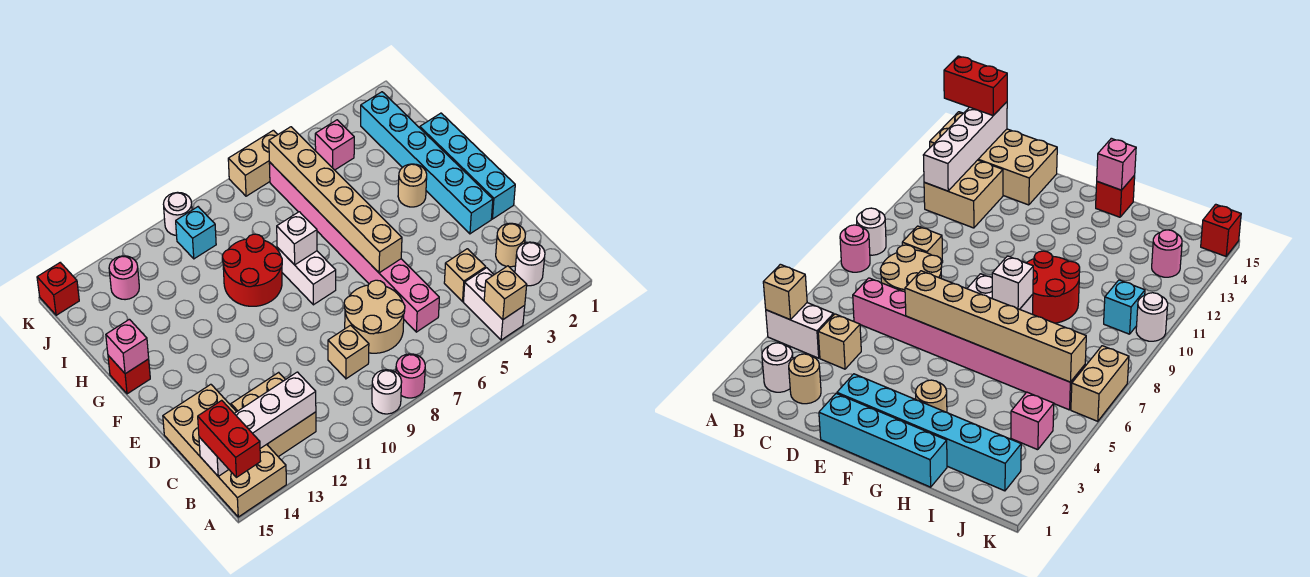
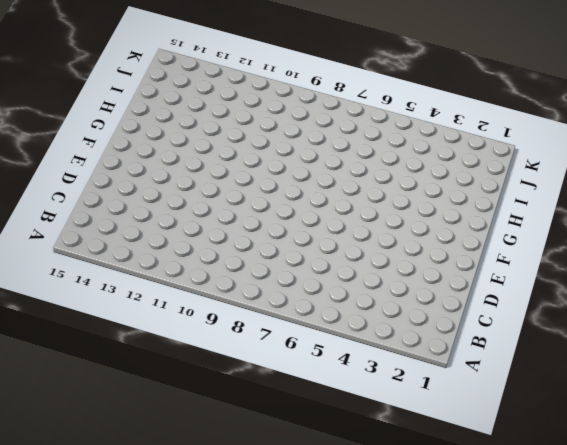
none -> white 1x2 brick [463,268,525,340]
none -> pink 1x1 round brick [396,354,425,398]
none -> white 1x1 round brick [372,370,402,414]

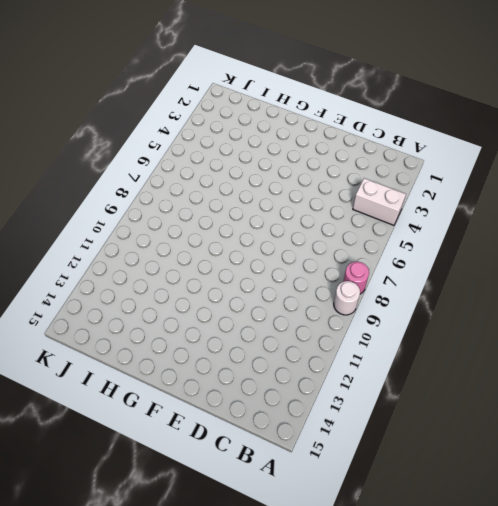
none -> tan 2x4 brick [163,384,286,517]
none -> white 1x1 round brick [515,242,545,286]
none -> tan 2x2 brick [231,372,316,457]

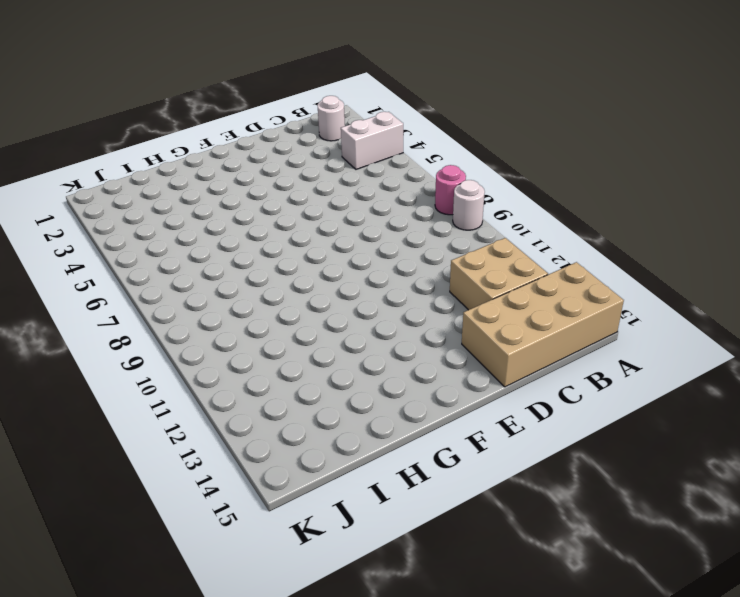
none -> tan 1x1 round brick [496,223,525,267]
none -> tan 1x1 brick [444,249,486,301]
none -> pink 1x8 brick [269,162,439,332]

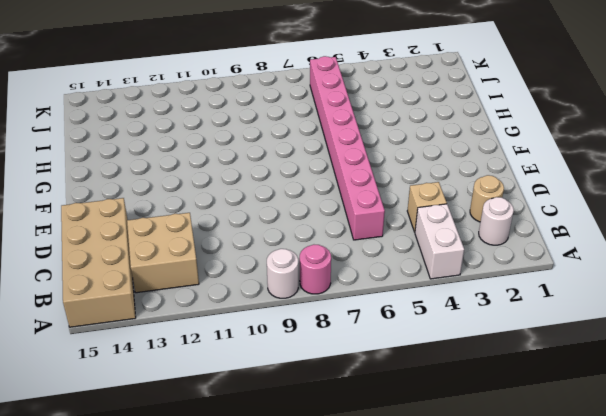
none -> tan 2x2 round brick [344,280,405,353]
none -> tan 1x1 brick [328,325,369,379]
none -> cyan 1x4 brick [420,113,515,219]

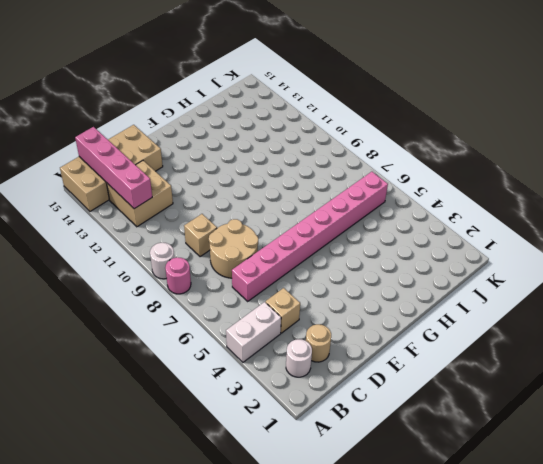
pink 1x4 brick [75,127,152,209] -> white 1x4 brick [199,372,316,476]
none -> cyan 1x4 brick [420,113,515,219]
none -> cyan 1x6 brick [361,92,493,234]
none -> white 1x2 brick [277,247,336,305]

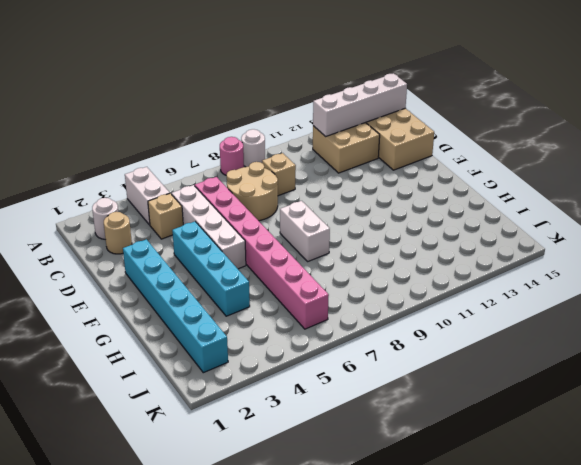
white 1x4 brick [172,185,246,269] -> none
cyan 1x4 brick [172,222,250,316] -> cyan 1x4 brick moved to [420,113,515,219]
none -> tan 1x1 round brick [398,164,427,207]
none -> red 2x2 round brick [222,234,282,306]
none -> red 1x1 brick [108,356,150,394]

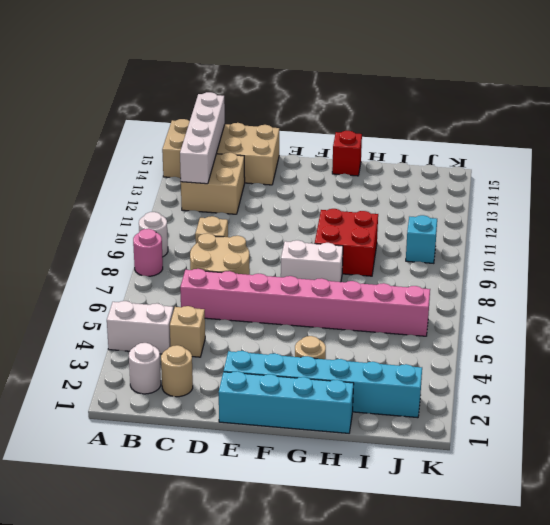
red 2x2 brick [315,209,378,276] -> red 2x2 round brick [222,234,282,306]
none -> pink 1x1 brick [315,120,354,170]
none -> pink 1x1 round brick [109,256,139,300]
none -> tan 1x2 brick [228,130,278,196]

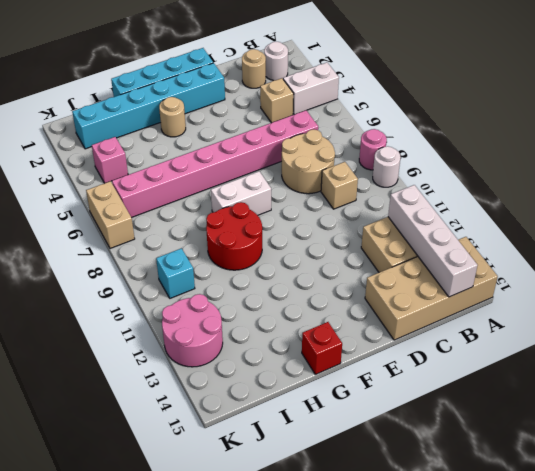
pink 2x2 round brick [162,294,223,367] -> pink 1x1 round brick [109,256,139,300]
none -> white 1x1 round brick [163,192,192,236]
none -> red 1x1 brick [37,263,79,315]
none -> tan 1x1 brick [484,266,527,320]

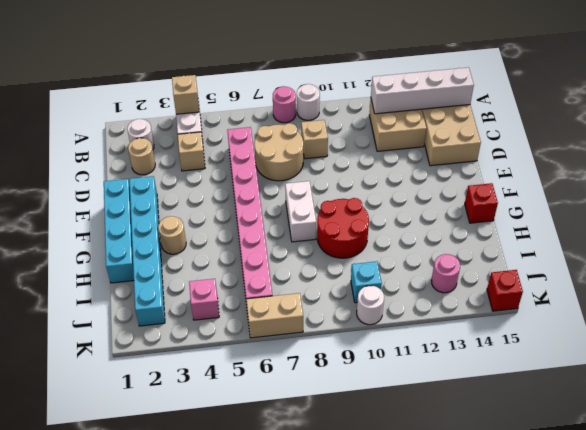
none -> tan 1x6 brick [269,127,402,273]
none -> white 1x1 brick [277,212,317,265]
none -> pink 1x1 brick [106,319,149,374]

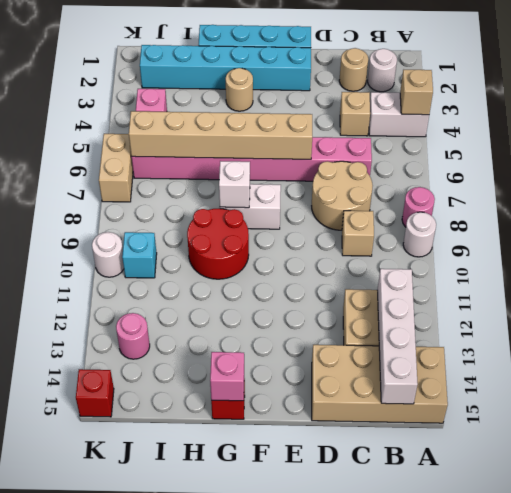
none -> red 1x2 brick [198,400,261,477]

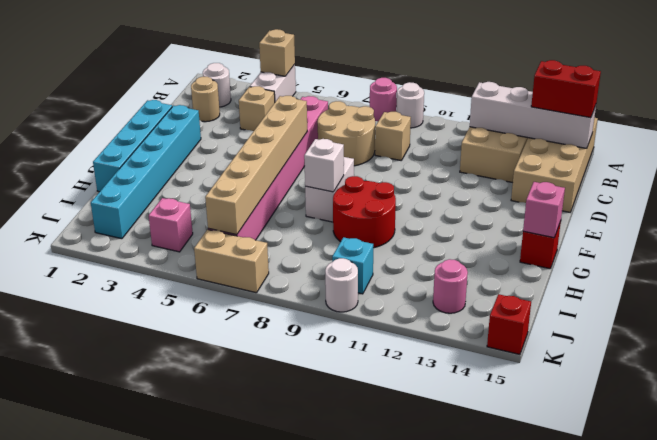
red 1x2 brick [531,60,601,118] -> red 1x2 brick turned to [198,400,261,477]
none -> tan 1x1 round brick [398,164,427,207]

